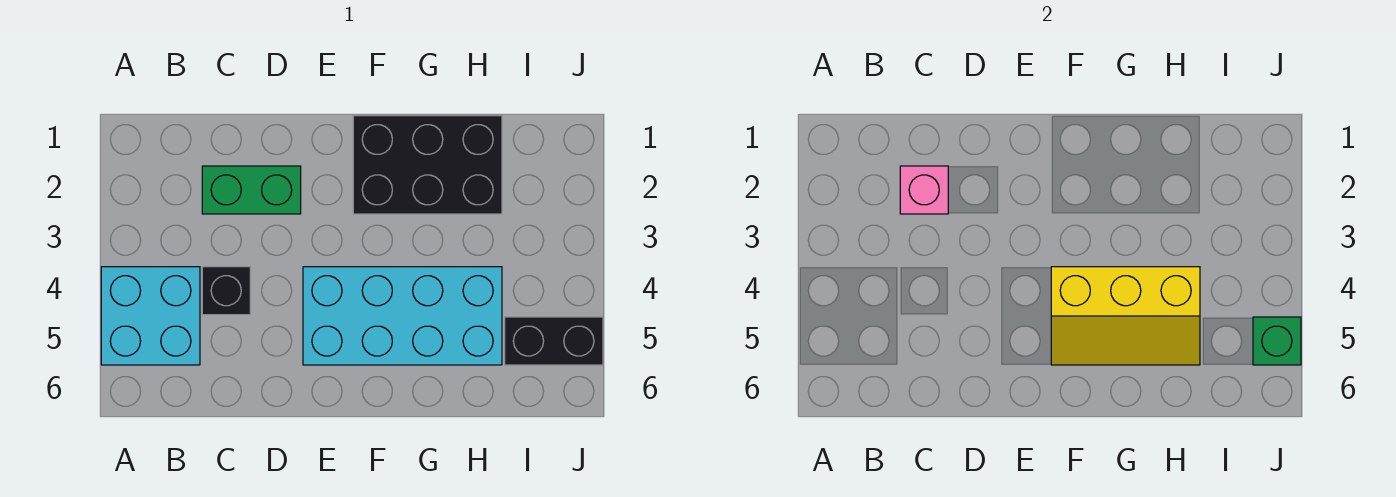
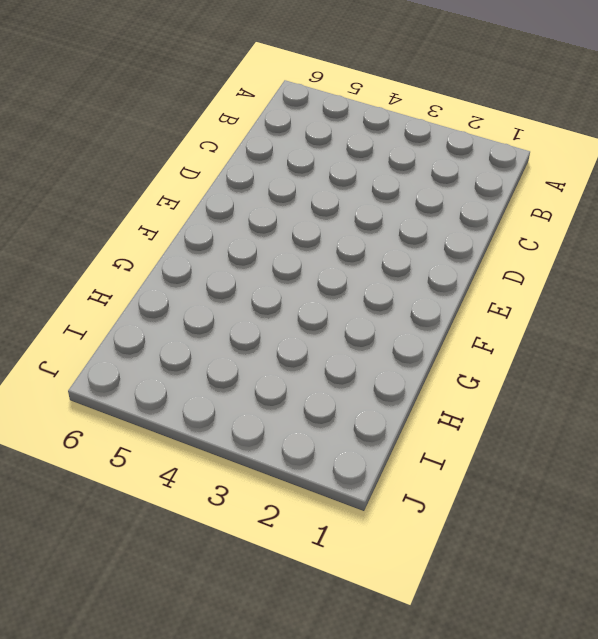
none -> cyan 2x2 brick [101,267,200,365]
none -> green 1x2 brick [202,166,301,214]

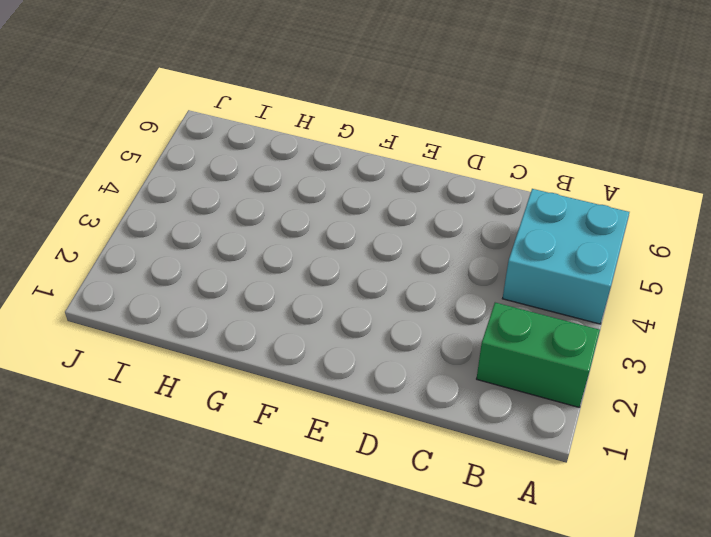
green 1x2 brick [477,303,600,407] -> green 1x2 brick moved to [202,166,301,214]
none -> black 1x1 brick [202,267,250,315]
none -> cyan 2x4 brick [303,267,502,365]

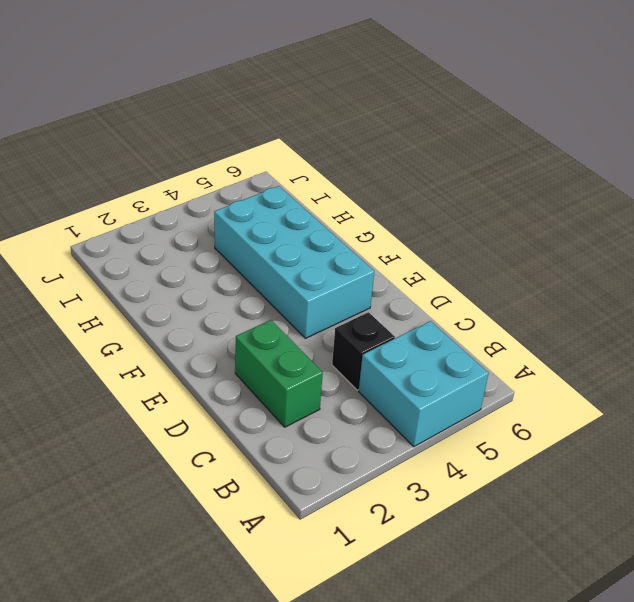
none -> black 2x3 brick [353,116,502,214]
none -> black 1x2 brick [505,317,603,365]

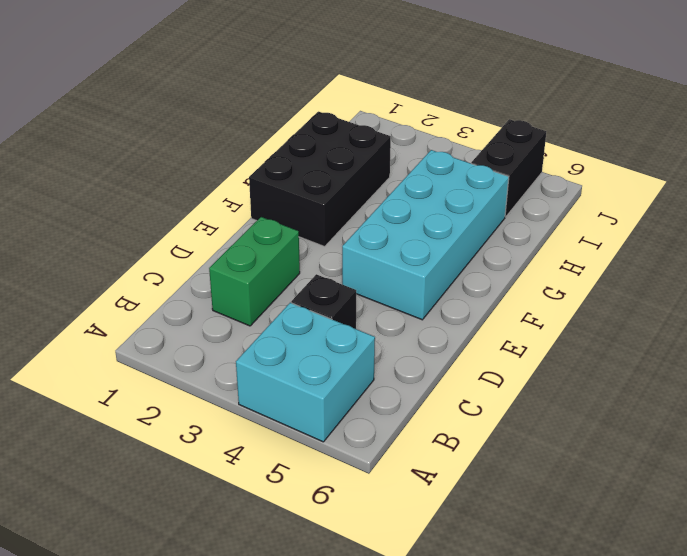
none -> pink 1x1 brick [900,166,948,214]
none -> yellow 2x3 slope [1051,267,1200,365]

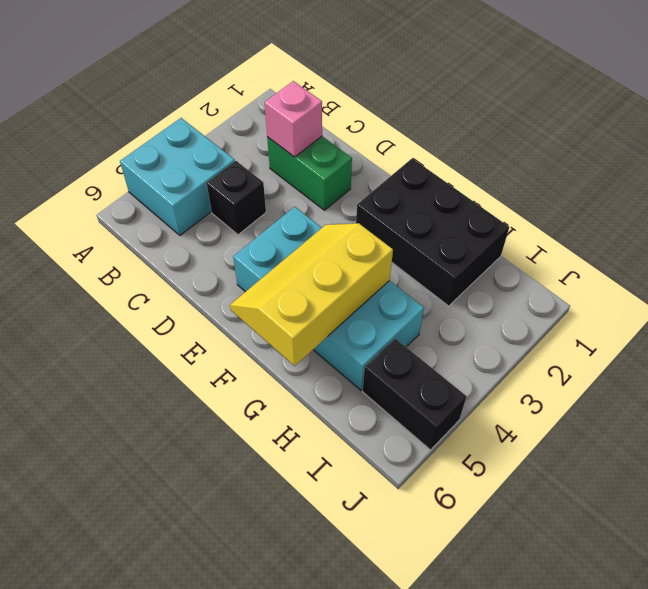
yellow 2x3 slope [230,223,393,366] -> yellow 2x3 slope turned to [1051,267,1200,365]
none -> green 1x1 brick [1253,317,1301,365]

